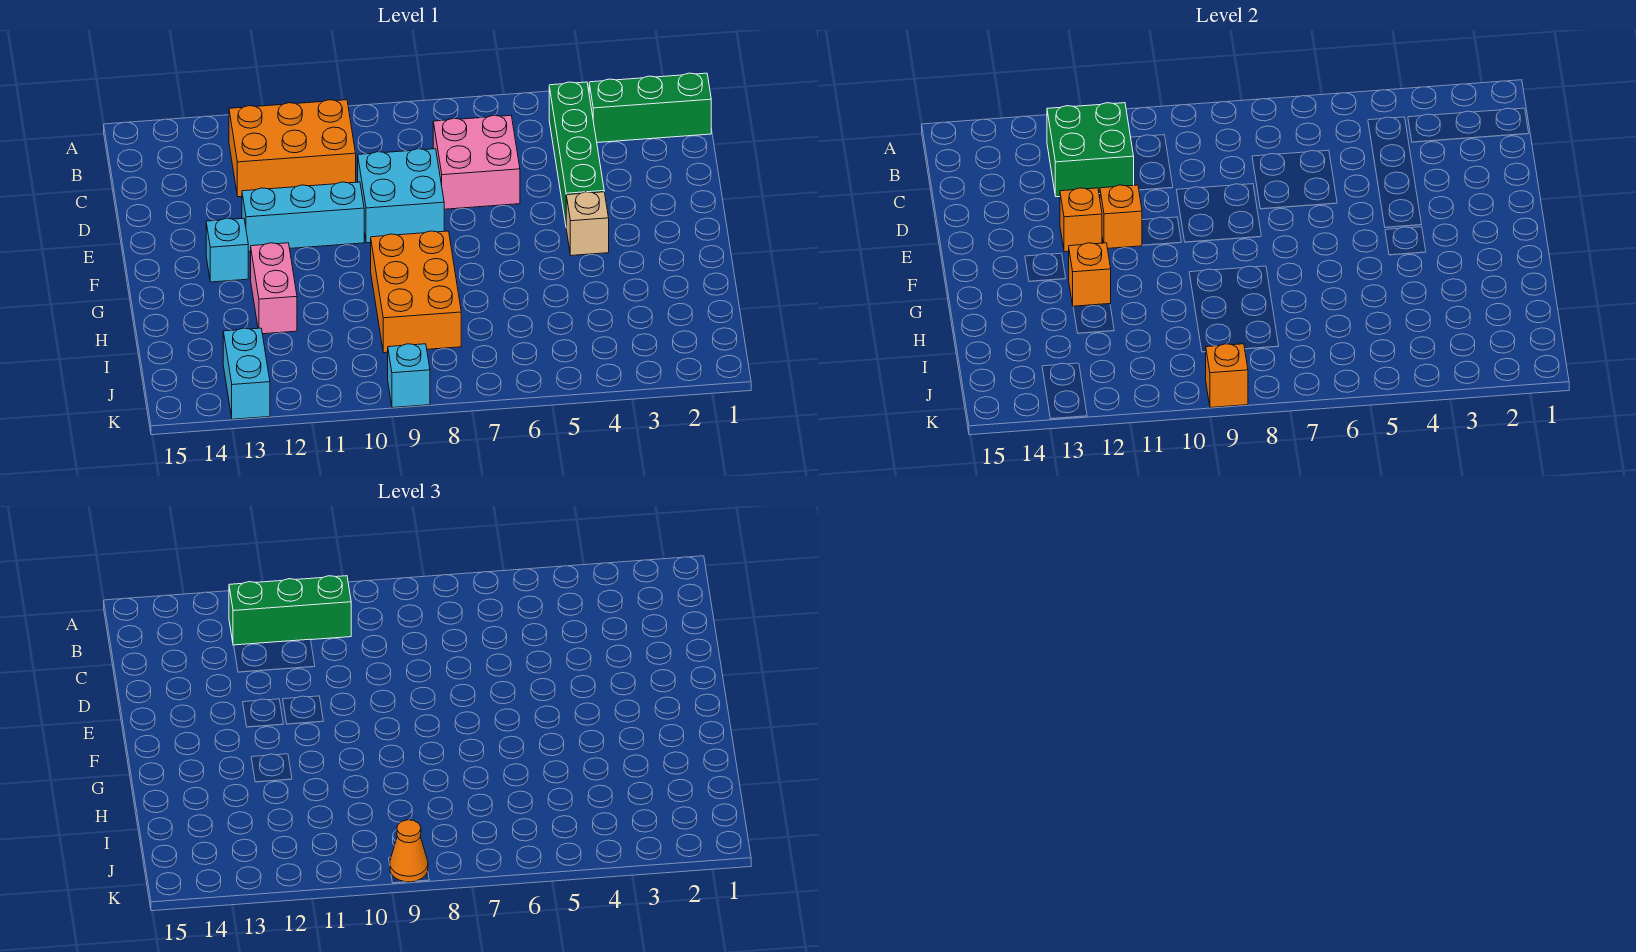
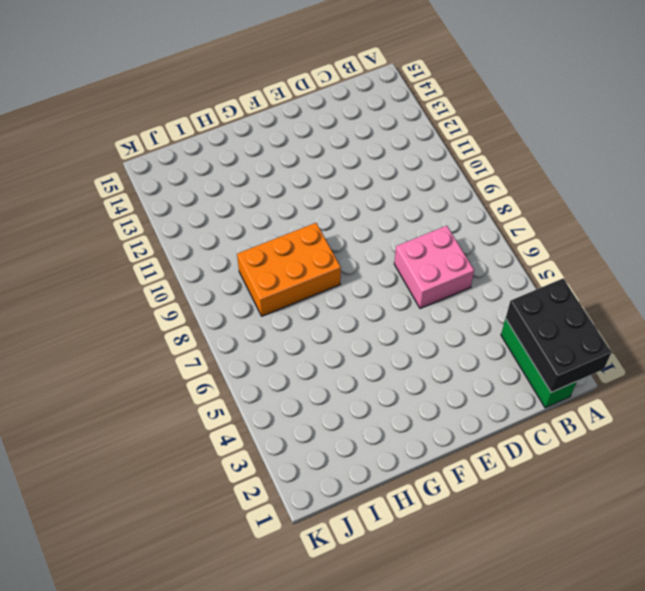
black 2x3 brick [506,279,611,392] -> none
none -> green 1x4 brick [549,82,604,224]
none -> orange 2x3 brick [229,100,356,197]
none -> cyan 2x2 brick [358,149,444,243]

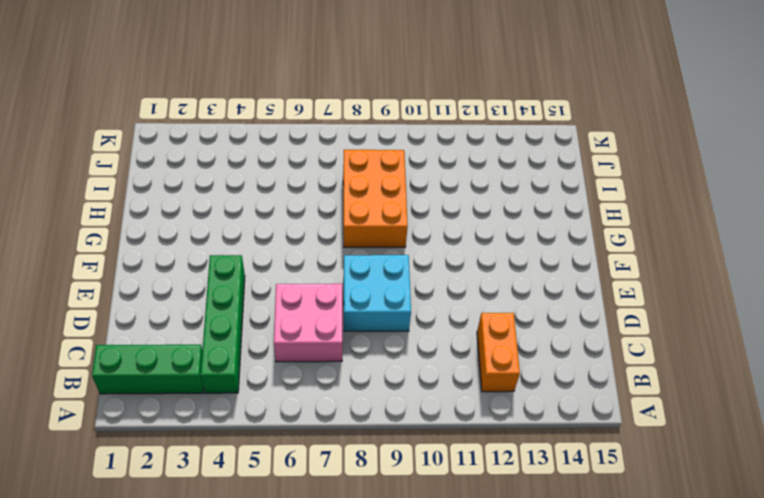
orange 1x2 brick [477,313,520,392] -> orange 2x3 brick [229,100,356,197]
none -> cyan 1x3 brick [242,182,364,252]
none -> tan 1x1 brick [566,192,609,256]
none -> cyan 1x1 brick [206,218,248,282]

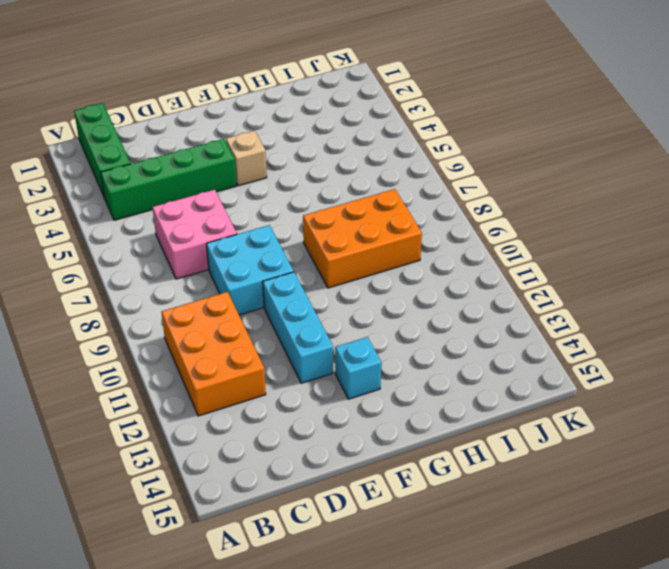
none -> pink 1x2 brick [251,243,297,334]
none -> cyan 1x2 brick [223,328,270,419]
none -> cyan 1x1 brick [388,344,430,408]

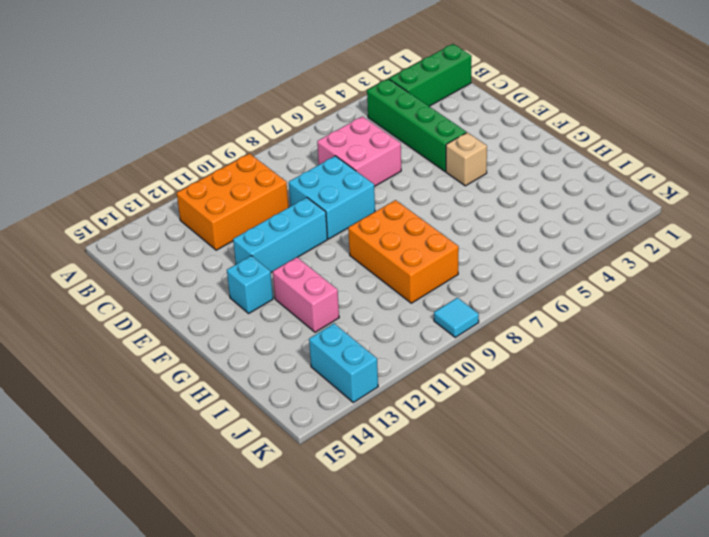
cyan 1x1 tile [434,298,479,337] -> cyan 1x1 brick [388,344,430,408]
none -> green 2x2 brick [1047,103,1134,197]
none -> orange 1x1 brick [1100,185,1142,248]
none -> orange 1x1 brick [1060,188,1102,252]

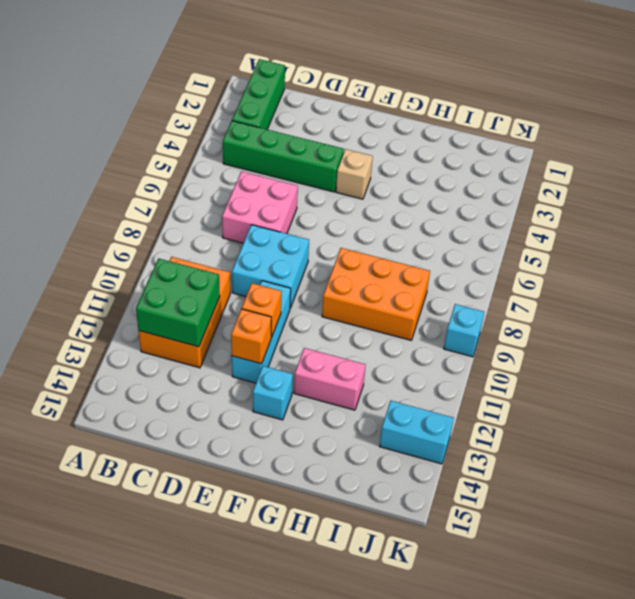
none -> orange 1x1 brick [1069,243,1111,306]
none -> orange 1x1 brick [1206,344,1248,408]
none -> green 1x3 brick [229,576,351,645]

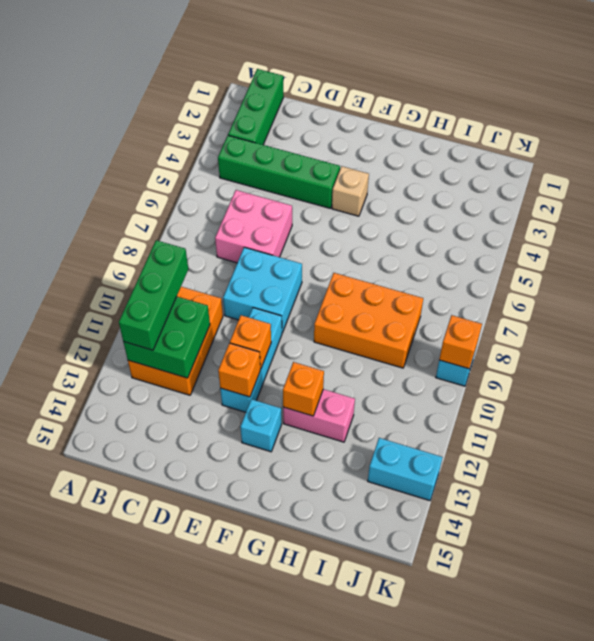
none -> orange 1x1 cone [390,820,428,882]

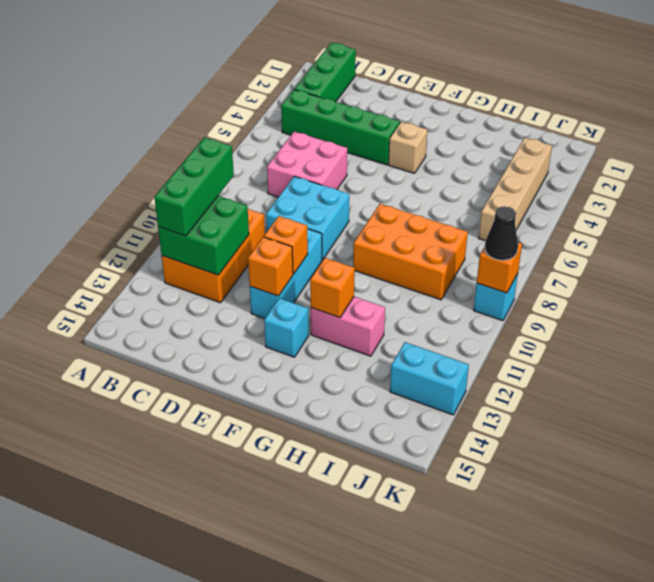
tan 1x4 brick [479,138,552,241] -> none
black 1x1 cone [485,206,518,260] -> orange 1x1 cone [390,820,428,882]

